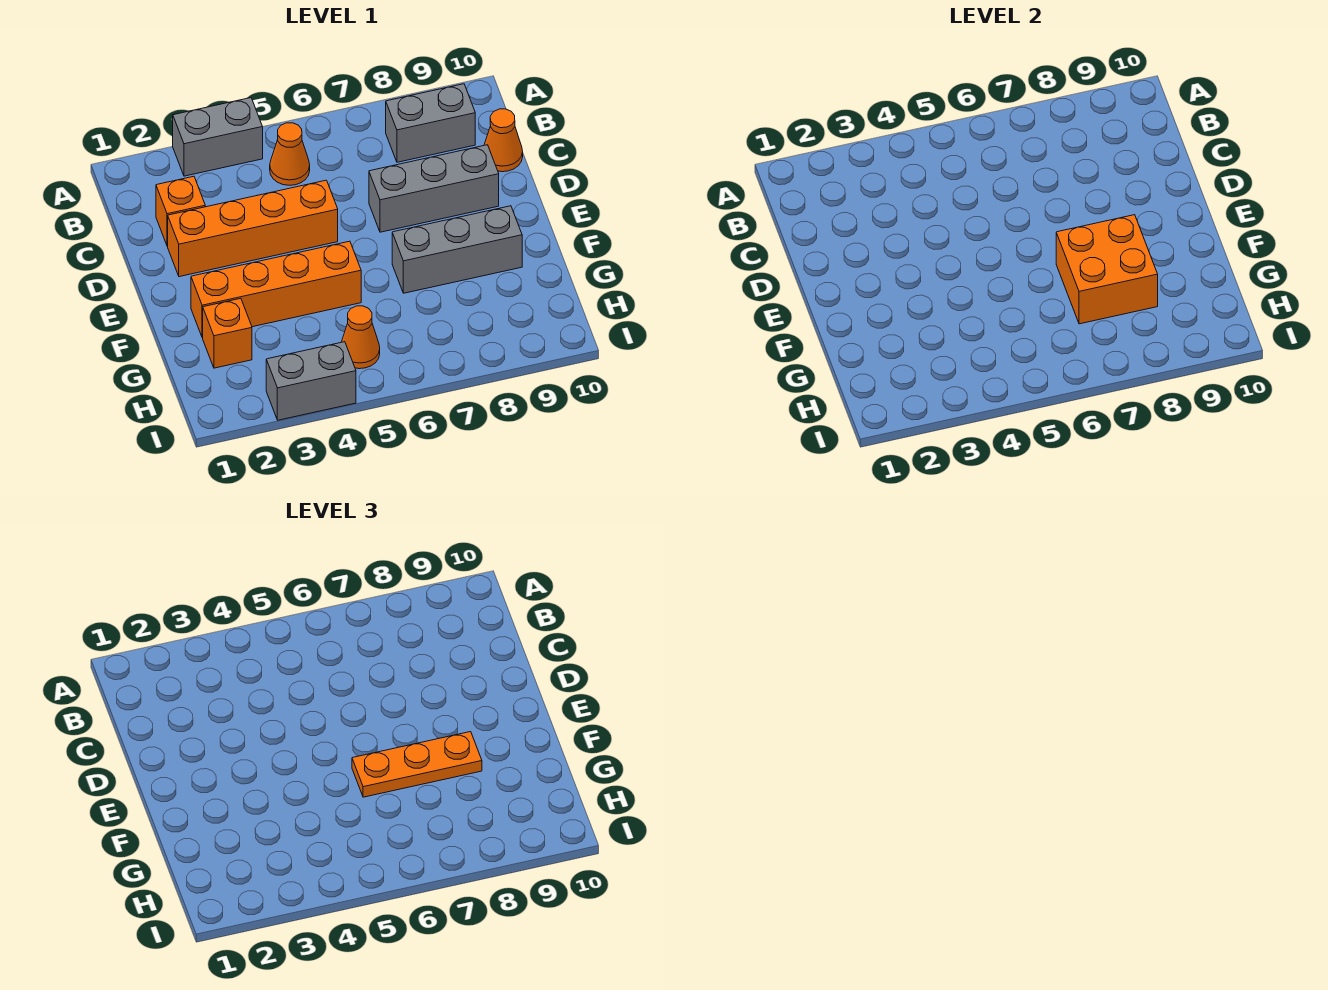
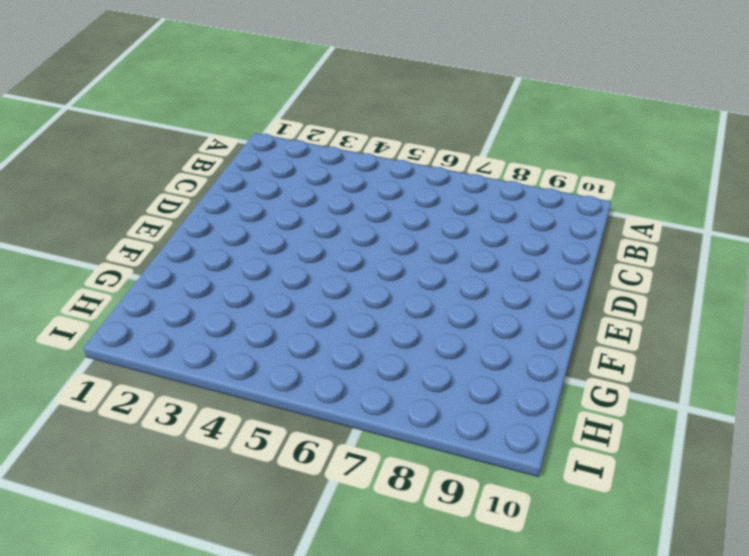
none -> grey 1x2 brick [173,98,263,176]
none -> orange 1x1 cone [270,123,310,185]
none -> grey 1x2 brick [386,84,475,162]

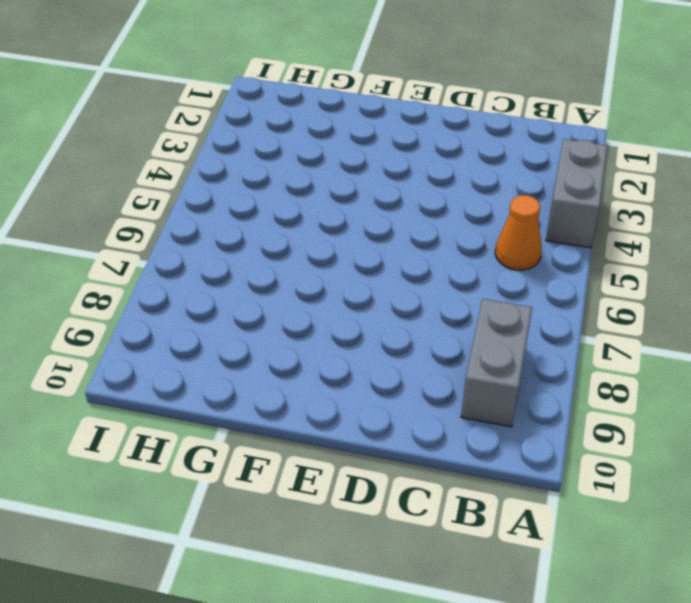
none -> orange 1x1 brick [156,176,205,246]
none -> orange 1x1 cone [484,109,523,172]
none -> orange 1x4 brick [168,180,338,277]

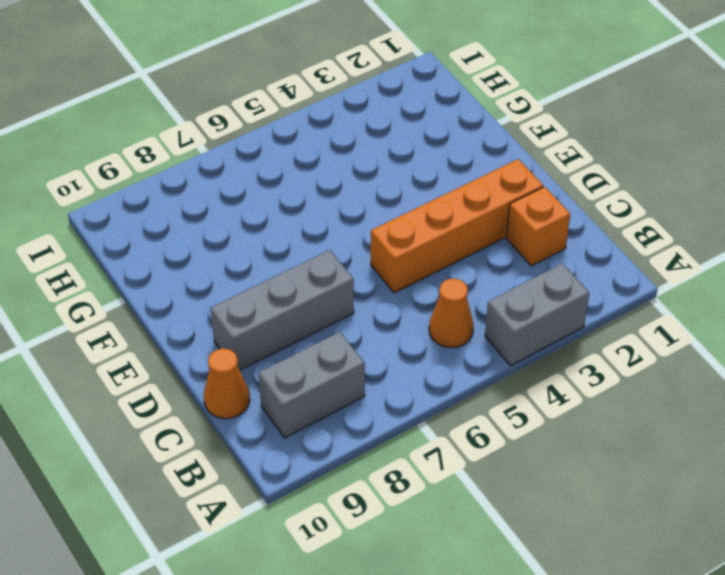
none -> orange 1x4 brick [191,241,361,338]
none -> grey 1x3 brick [392,206,522,293]
none -> orange 1x1 brick [203,298,252,368]

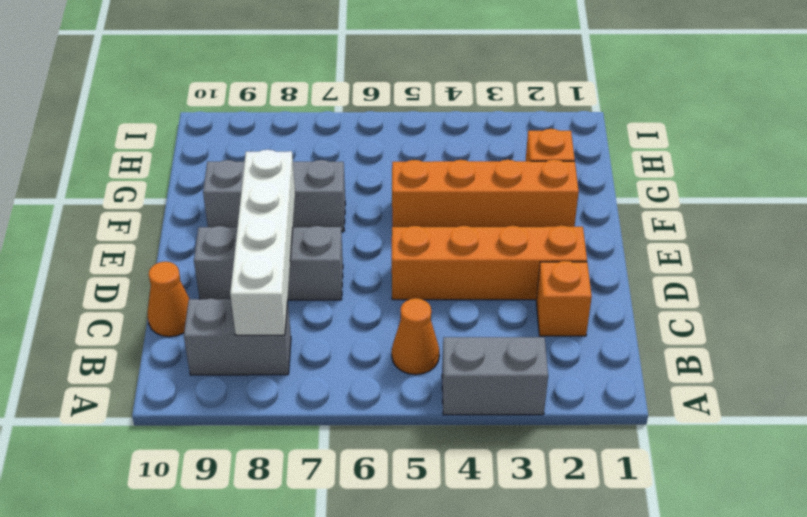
white 1x4 brick [230,150,295,335] -> none
none -> orange 1x1 cone [342,306,380,369]
none -> grey 1x2 brick [266,342,356,420]
none -> orange 2x2 brick [1056,215,1158,324]

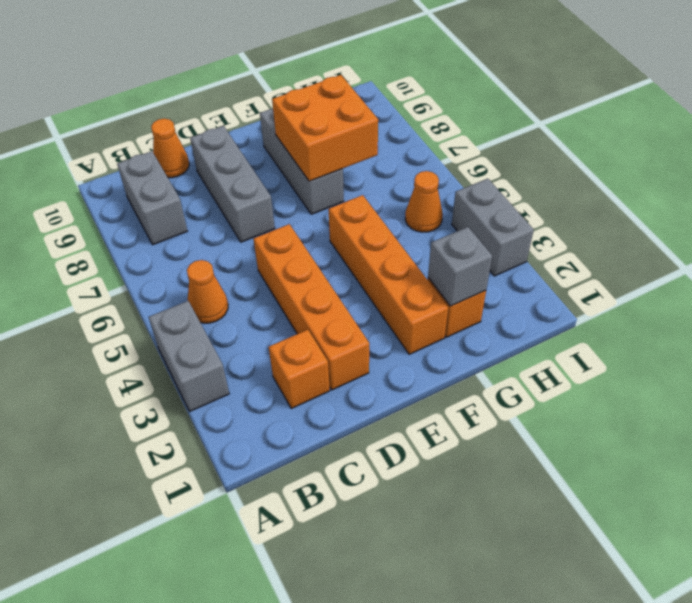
grey 1x1 brick [428,227,492,306] -> none
none -> orange 1x3 plate [352,732,482,797]

